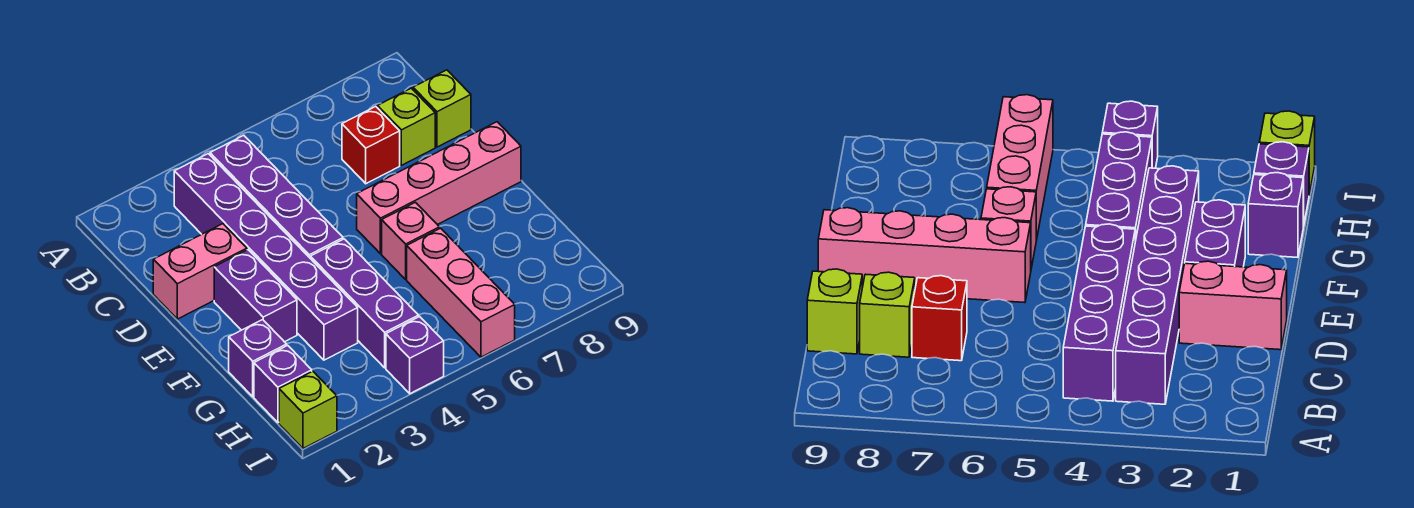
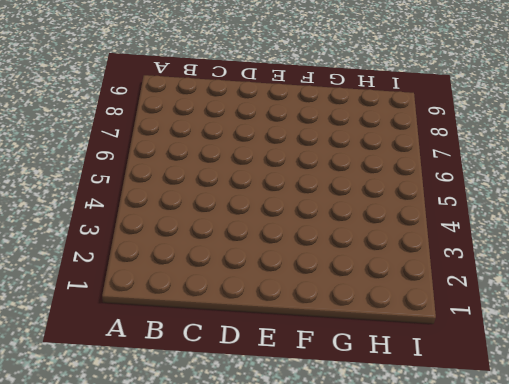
none -> purple 1x6 brick [174,154,358,360]
none -> purple 1x4 brick [210,135,343,258]
none -> red 1x1 brick [342,106,400,184]

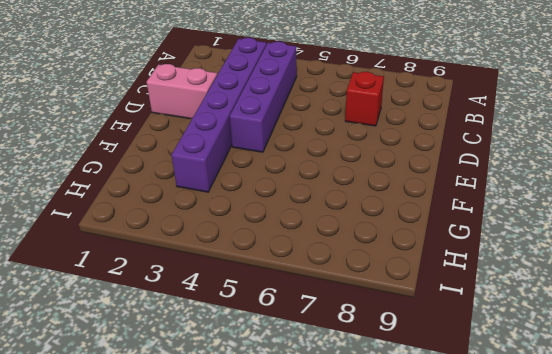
none -> lime 1x1 brick [377,88,435,165]
none -> lime 1x1 brick [413,70,471,147]
none -> purple 1x2 brick [214,250,297,342]

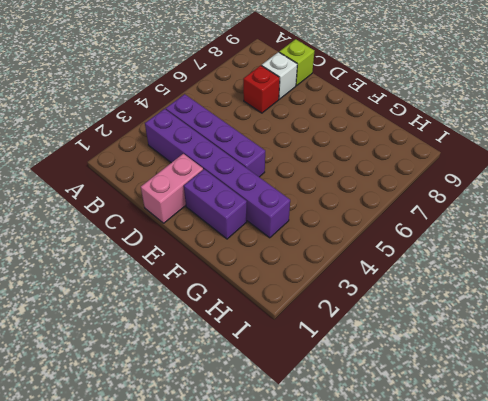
white 1x1 brick [262,52,297,99] -> lime 1x1 brick [377,88,435,165]
none -> pink 1x4 brick [357,122,521,254]
none -> purple 1x3 brick [310,239,419,368]
none -> pink 1x1 brick [382,202,439,279]

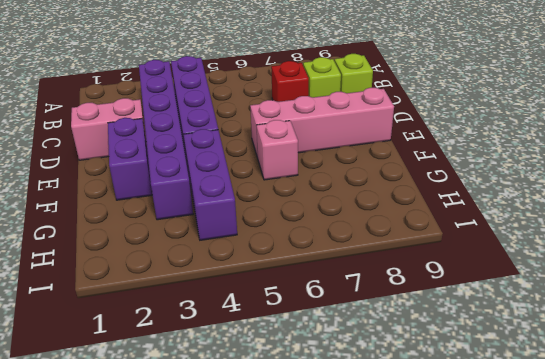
none -> purple 1x1 brick [229,320,287,397]
none -> pink 1x3 brick [407,228,515,357]
none -> purple 1x1 brick [254,345,312,423]

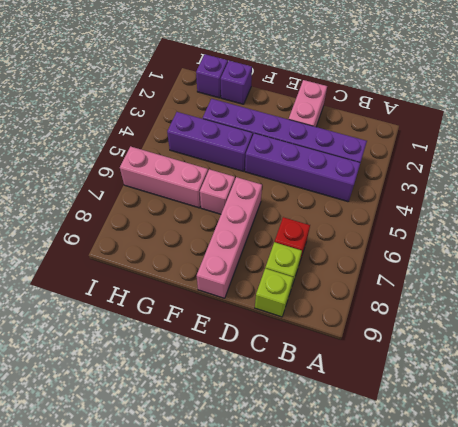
none -> purple 1x2 brick [214,250,297,342]
none -> lime 1x1 brick [279,371,337,448]
none -> purple 1x1 brick [386,316,444,394]

